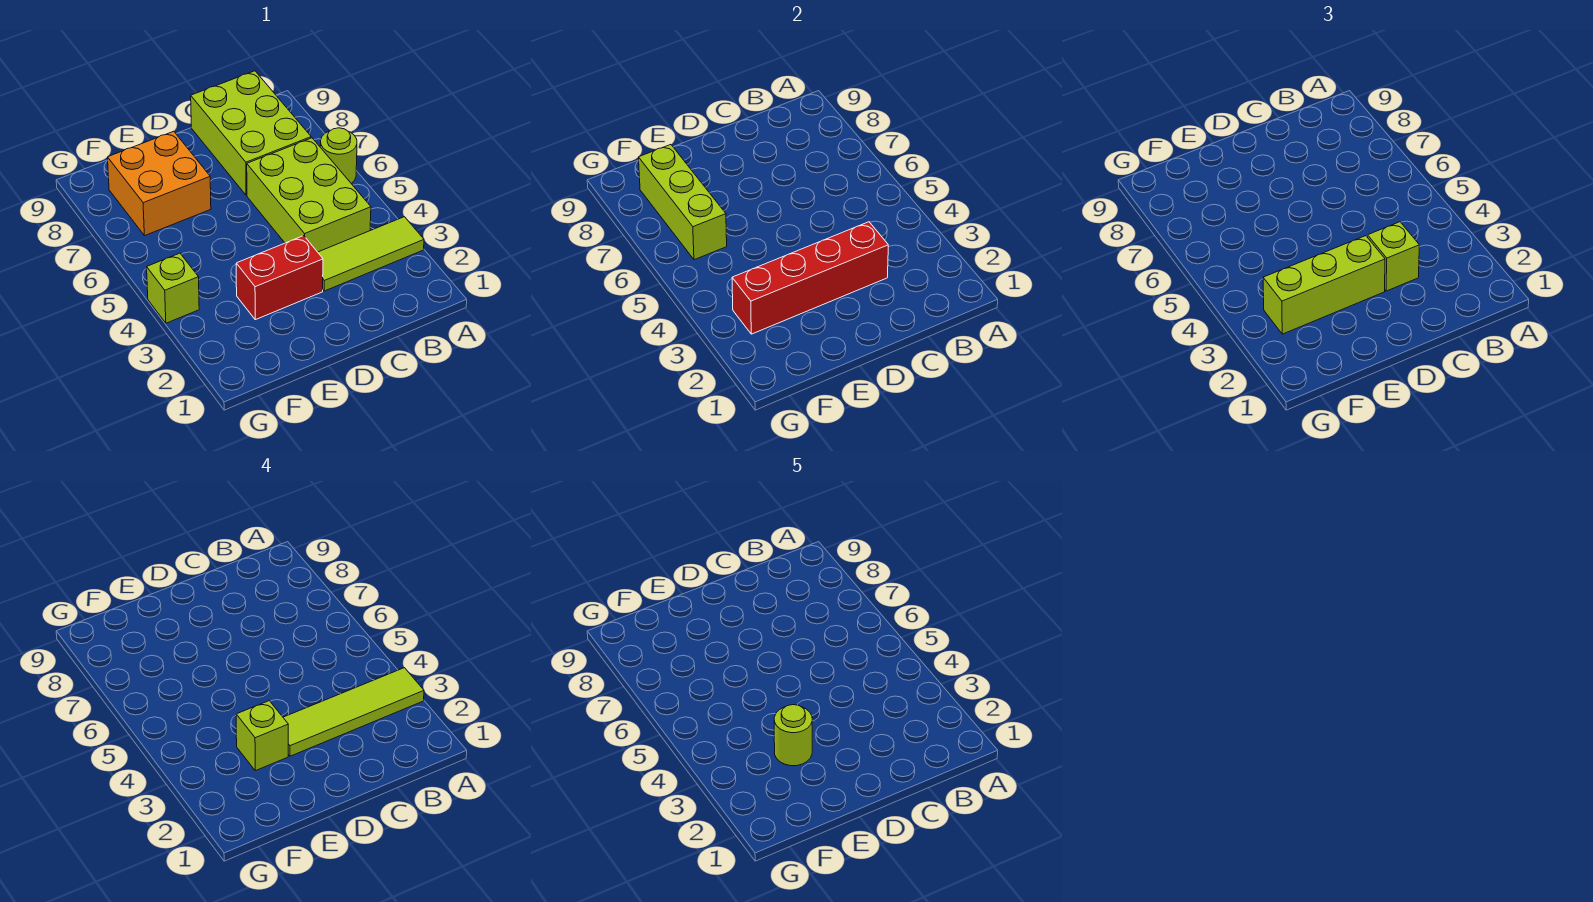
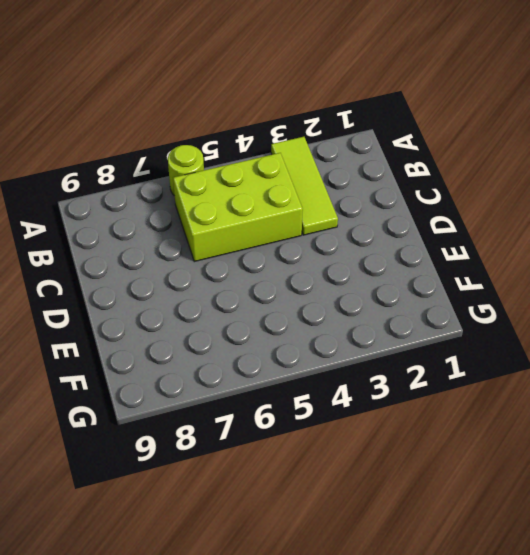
none -> lime 2x3 brick [191,71,311,195]
none -> red 1x2 brick [236,236,323,320]
none -> orange 2x2 brick [108,131,211,236]

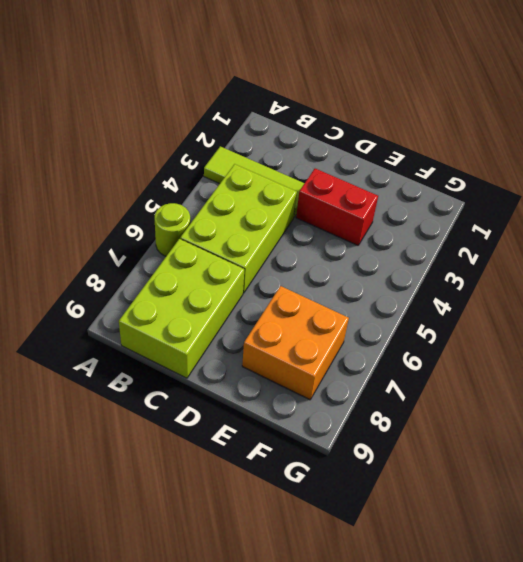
none -> lime 1x1 brick [147,253,199,323]
none -> red 1x4 brick [732,222,888,334]
none -> lime 1x3 brick [639,145,727,260]

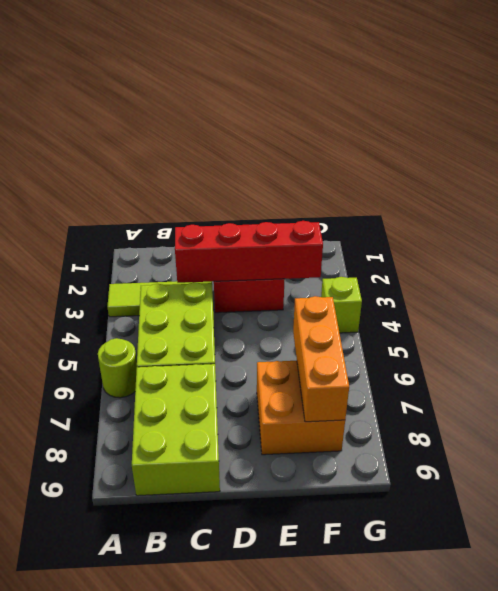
orange 1x3 brick [293,296,349,422] -> lime 1x3 brick [639,145,727,260]
none -> lime 1x1 brick [1368,222,1419,291]
none -> lime 1x3 brick [1263,236,1385,334]
none -> lime 1x4 tile [283,668,424,756]

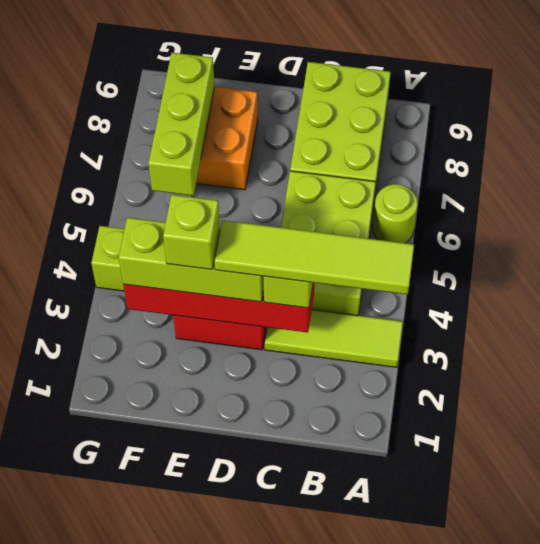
none -> lime 1x1 round brick [774,705,812,766]

